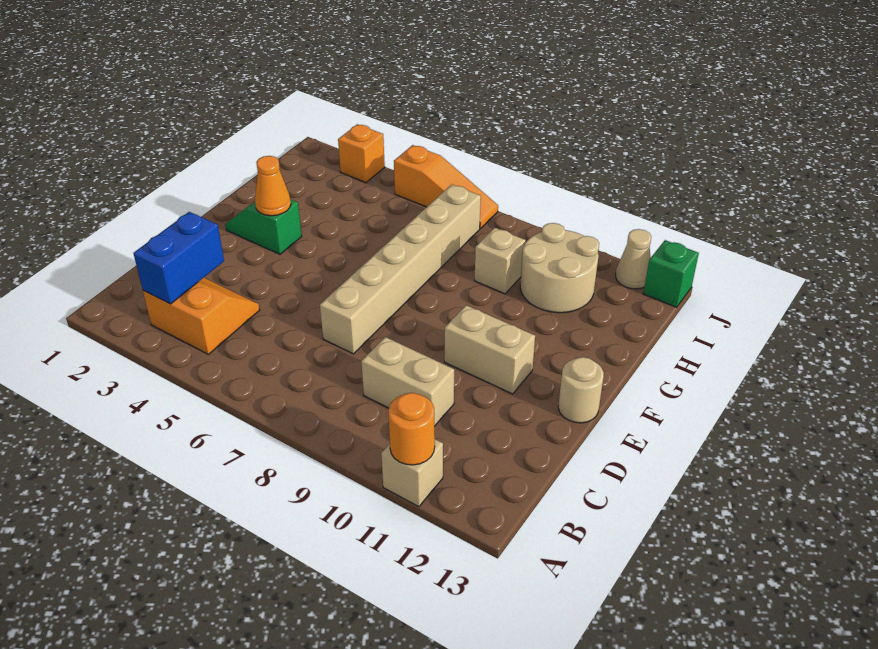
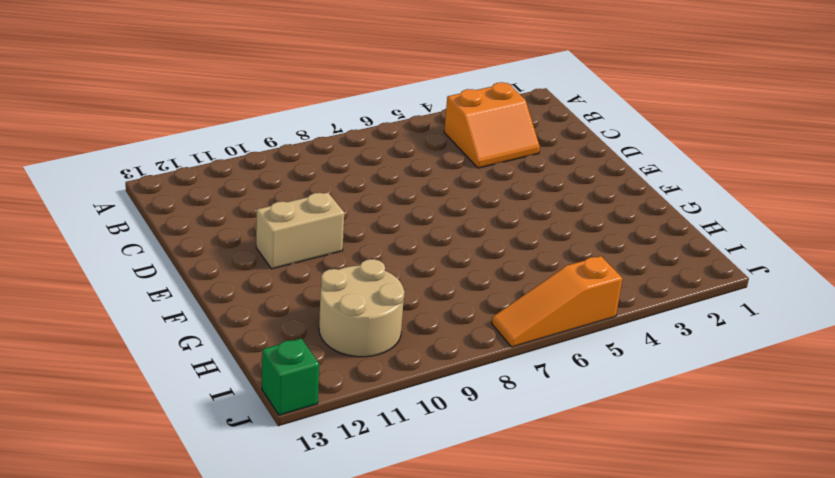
none -> tan 1x1 brick [381,439,443,507]
none -> tan 1x2 brick [361,337,454,426]
none -> tan 1x6 brick [320,184,481,354]

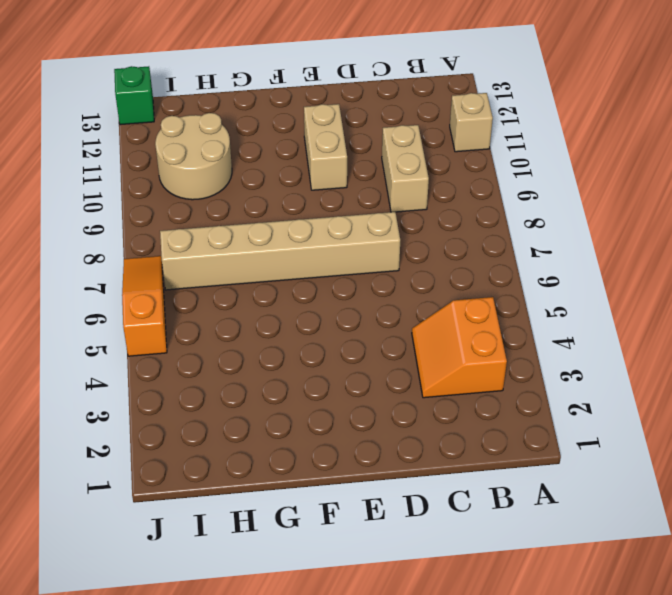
none -> tan 1x1 round brick [558,357,604,423]
none -> green 1x2 slope [225,199,302,254]
none -> tan 1x1 brick [475,228,526,294]

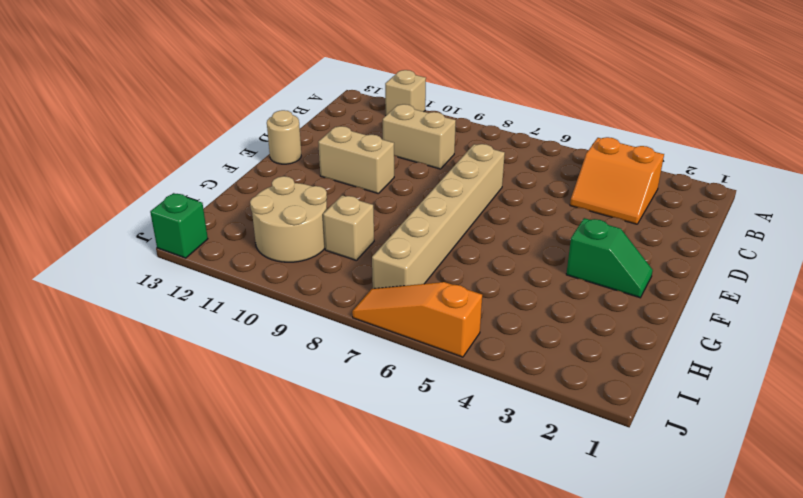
none -> orange 1x1 brick [338,124,385,183]
none -> tan 1x1 cone [616,229,651,289]
none -> orange 1x1 round brick [388,393,435,465]

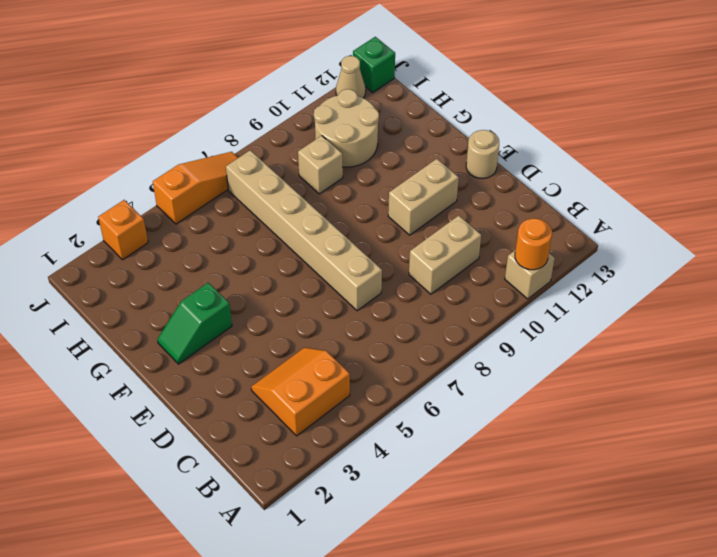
none -> blue 1x2 brick [133,212,224,304]
none -> orange 1x1 cone [255,156,291,216]

